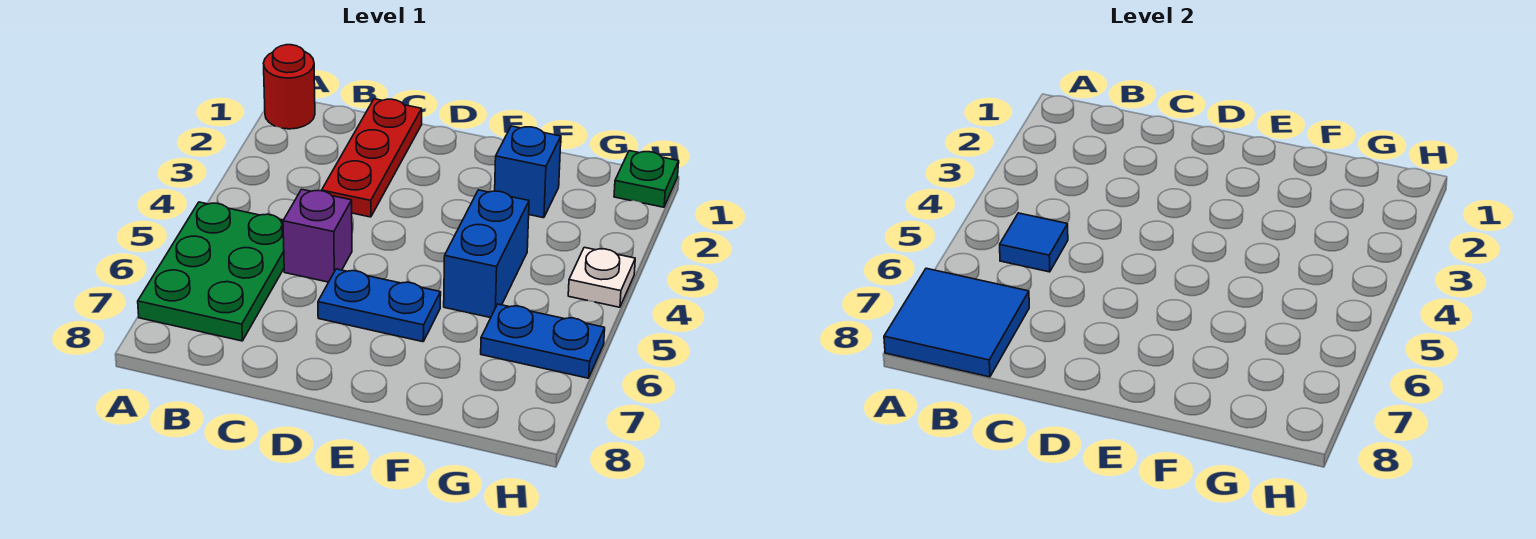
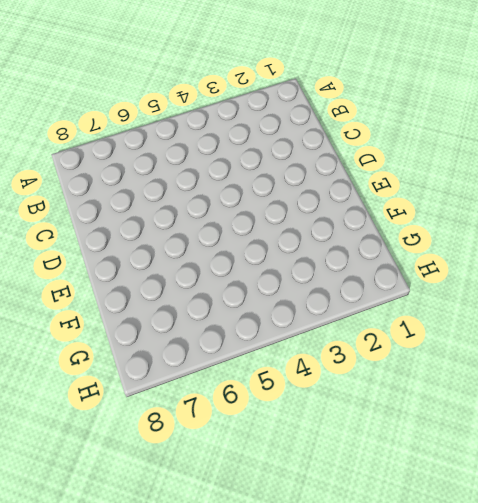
none -> red 1x1 round brick [264,45,315,129]
none -> green 2x3 plate [138,202,284,341]
none -> red 1x3 plate [322,99,422,217]

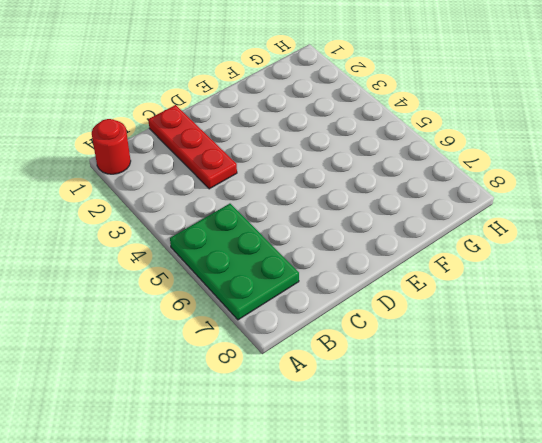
none -> purple 1x1 brick [283,189,352,282]
none -> blue 1x2 plate [318,269,441,342]
none -> blue 1x1 brick [495,126,561,218]

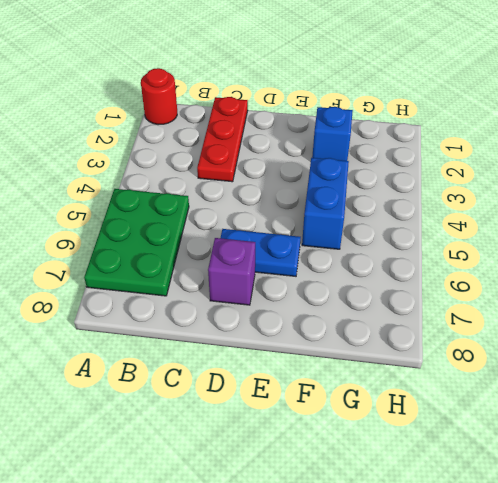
purple 1x1 brick [208,238,255,305] -> purple 1x1 brick moved to [283,189,352,282]
none -> blue 1x2 plate [481,304,605,378]
none -> green 1x1 plate [614,151,679,207]
none -> white 1x1 plate [568,247,635,307]

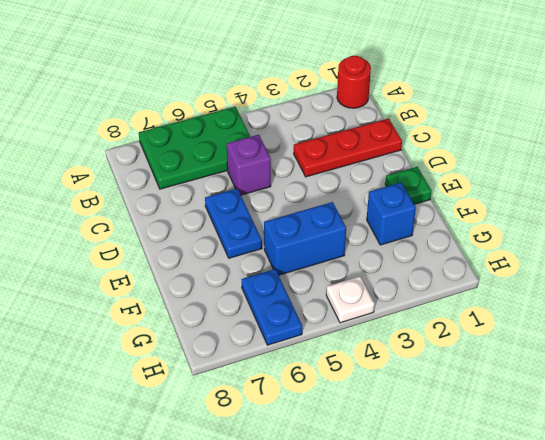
green 1x1 plate [385,167,432,204] -> green 1x1 plate moved to [614,151,679,207]
none -> blue 2x2 tile [884,268,1029,377]
none -> blue 1x1 tile [1000,213,1068,272]

